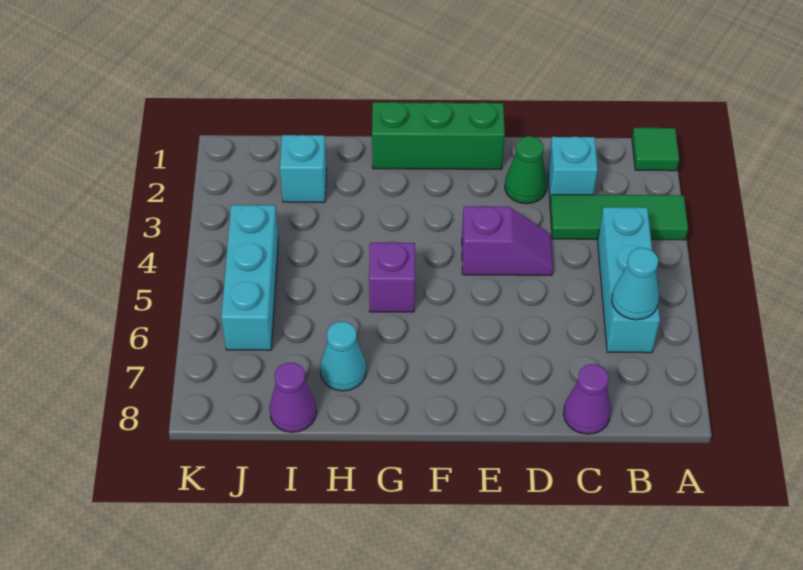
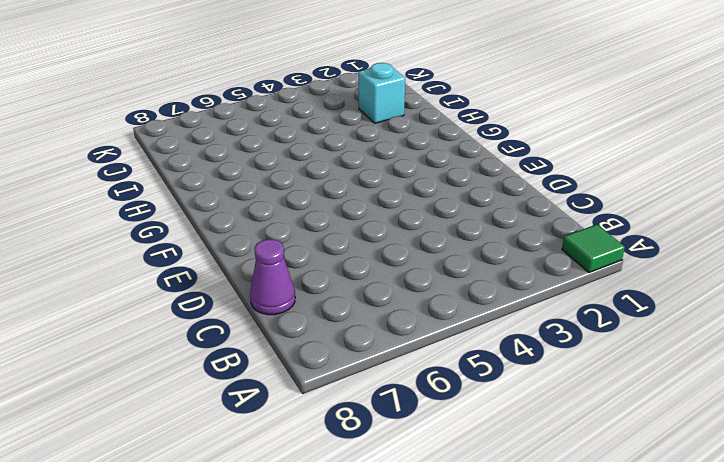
none -> green 1x3 tile [550,195,688,240]
none -> cyan 1x3 brick [598,207,660,353]
none -> cyan 1x1 brick [548,137,598,201]

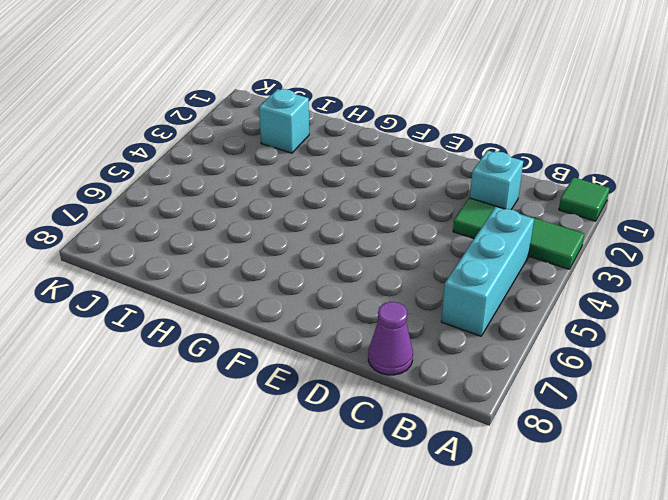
none -> green 1x1 cone [505,136,547,204]
none -> purple 1x2 slope [462,206,553,275]
none -> green 1x3 brick [372,102,505,169]

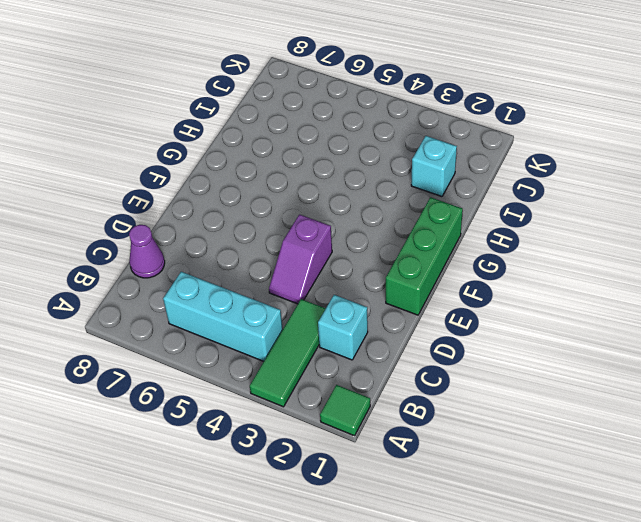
none -> green 1x1 cone [505,136,547,204]
none -> purple 1x1 brick [369,243,415,312]
none -> cyan 1x1 cone [320,322,366,391]

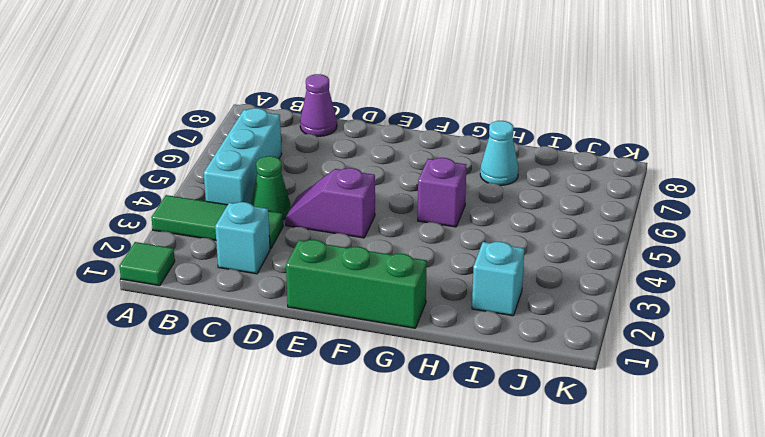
green 1x1 cone [251,156,291,220] -> green 1x1 cone moved to [505,136,547,204]
none -> purple 1x1 cone [269,363,317,432]
none -> cyan 1x3 brick [221,205,278,350]
none -> cyan 1x1 cone [612,248,659,320]

